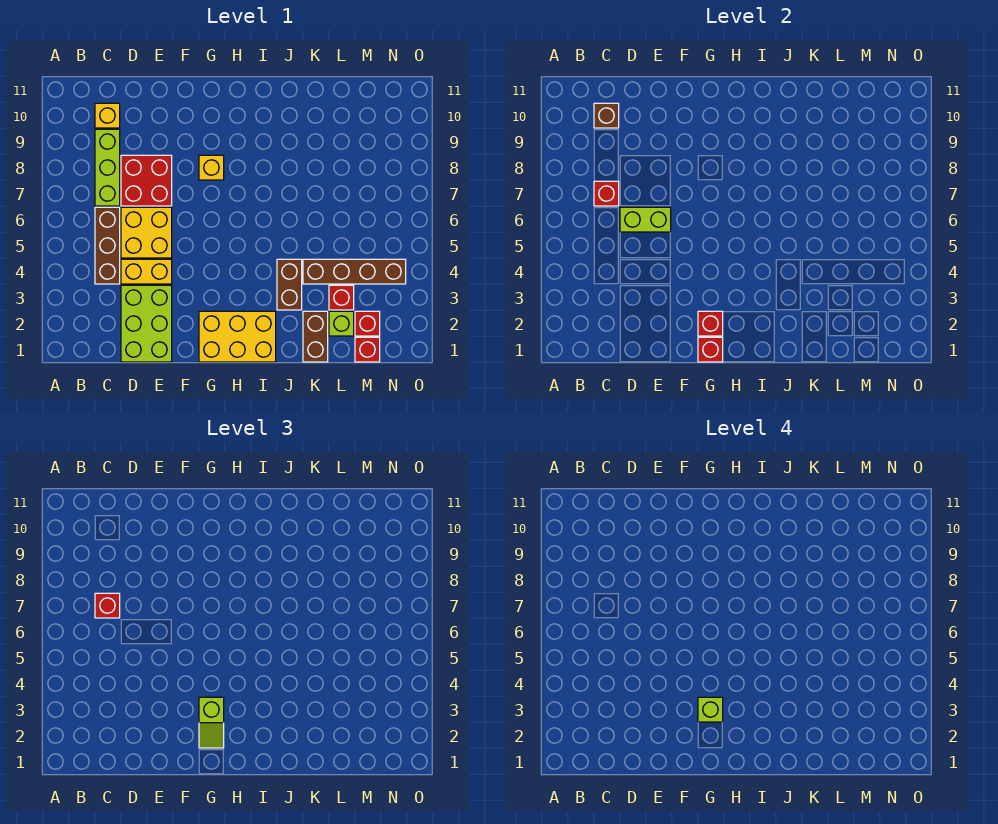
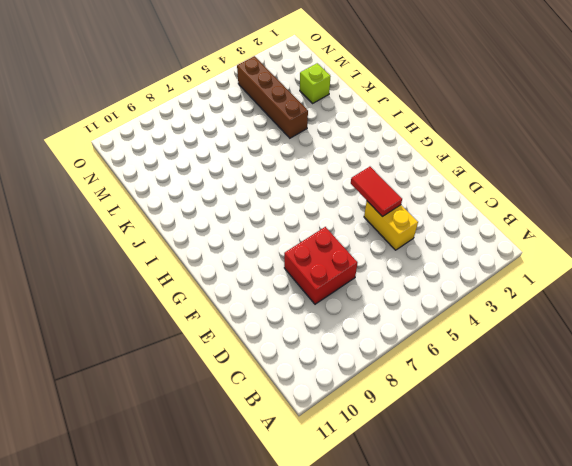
red 1x2 tile [351,167,402,216] -> none
none -> brown 1x3 brick [95,207,120,284]
none -> lime 1x3 brick [95,129,120,206]
none -> yellow 1x1 brick [95,103,120,128]

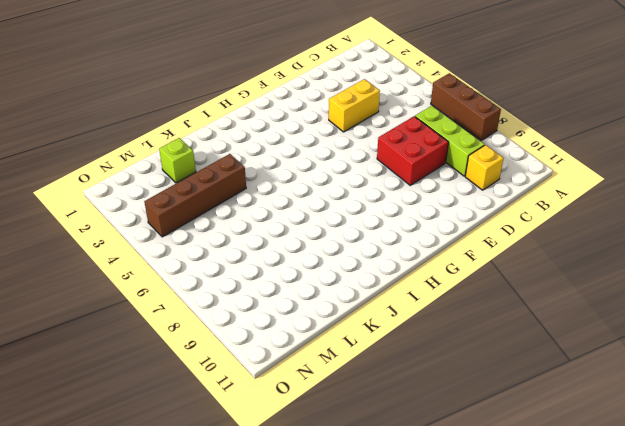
brown 1x3 brick [431,73,501,141] -> brown 1x3 brick moved to [95,207,120,284]
none -> lime 2x3 brick [121,285,172,362]
none -> yellow 2x2 brick [121,207,172,258]
none -> yellow 2x3 brick [199,311,276,362]

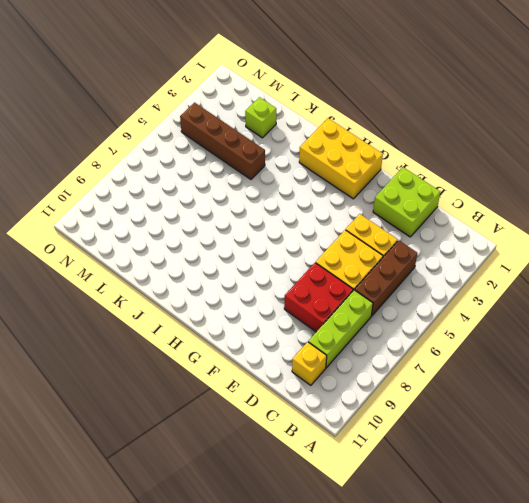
lime 2x2 brick [373,167,440,237] -> lime 2x3 brick [121,285,172,362]
none -> yellow 1x1 brick [199,155,224,180]
none -> brown 1x2 brick [277,259,302,310]
none -> brown 1x2 brick [303,311,328,362]

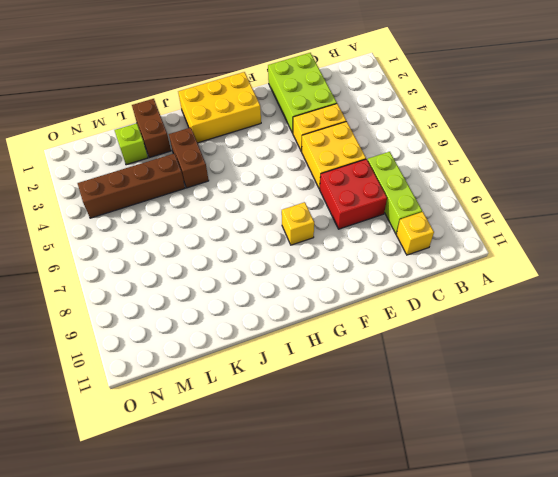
none -> brown 1x3 brick [95,207,120,284]
none -> red 1x1 brick [329,285,354,310]
none -> red 1x1 brick [355,337,380,362]

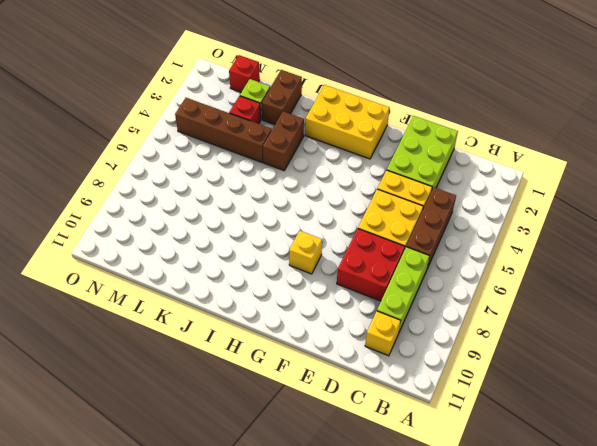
none -> red 1x1 brick [355,311,380,336]
none -> red 1x1 brick [594,181,619,206]
none -> brown 1x1 brick [594,103,619,128]

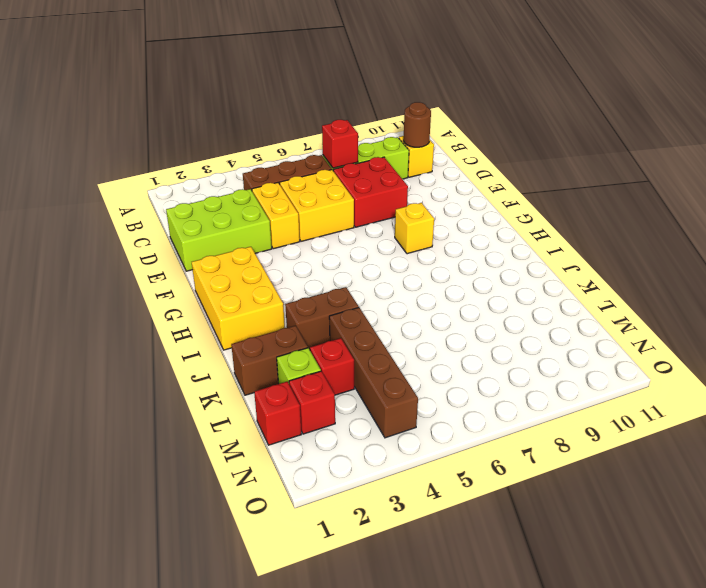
brown 1x1 round brick [403,102,431,147] -> brown 1x1 brick [594,103,619,128]
none -> lime 1x2 brick [620,207,671,232]
none -> red 1x1 brick [698,337,723,362]
none -> red 1x1 brick [698,311,723,336]

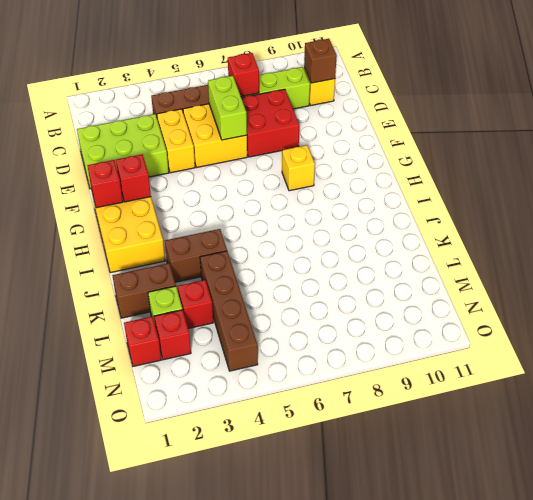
none -> red 1x1 brick [95,593,120,618]
none -> lime 1x2 slope [199,697,224,748]
none -> lime 1x1 brick [698,697,723,722]

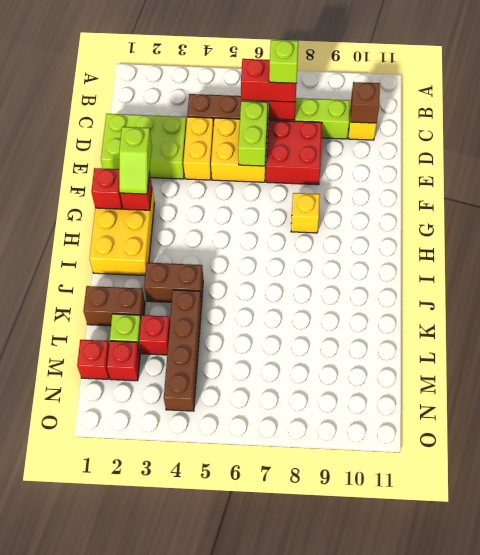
red 1x2 brick [241,59,296,102] -> red 1x1 brick [95,593,120,618]
lime 1x1 brick [269,40,298,83] -> lime 1x1 brick moved to [698,697,723,722]
lime 1x2 slope [119,127,152,194] -> lime 1x2 slope turned to [199,697,224,748]

